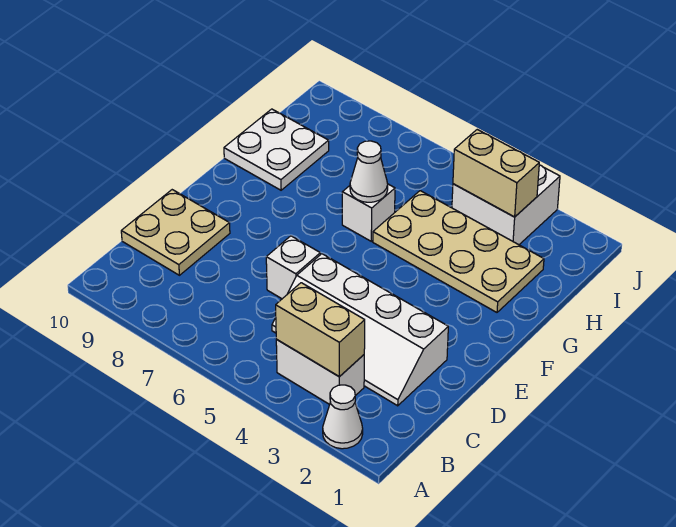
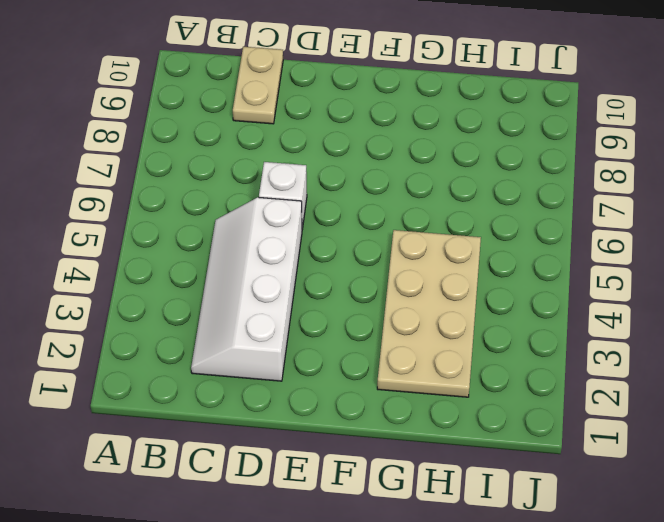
tan 1x2 plate [233,47,283,124] -> tan 2x2 plate [121,190,230,275]
none -> white 1x1 cone [323,385,363,449]
none -> white 1x2 brick [276,340,364,405]
none -> white 1x1 brick [342,184,395,241]

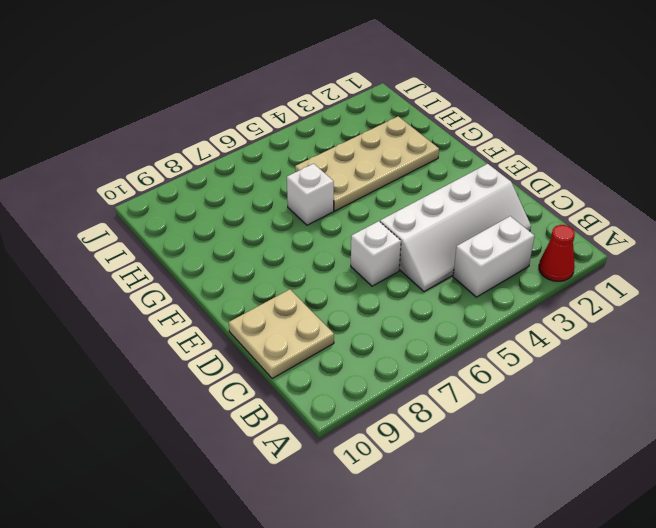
red 1x1 cone [539,225,575,281] -> white 1x1 cone [323,385,363,449]
none -> white 2x2 plate [224,109,329,190]
none -> white 2x2 brick [452,165,560,245]
none -> tan 1x2 brick [276,283,365,377]

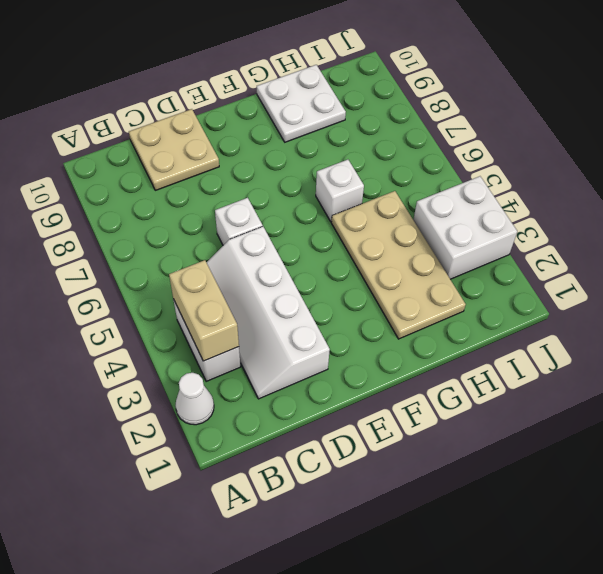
none -> white 1x1 cone [350,141,388,202]
none -> tan 1x2 brick [453,130,539,217]

